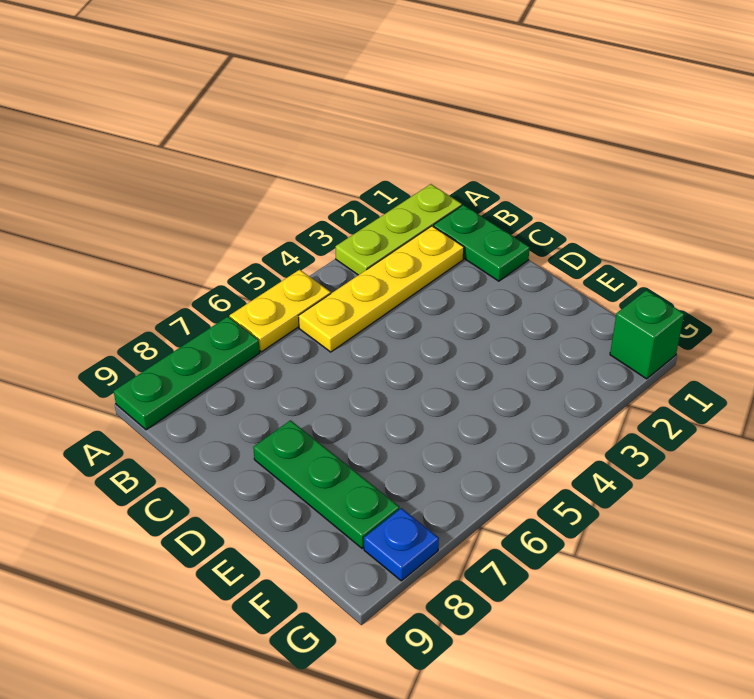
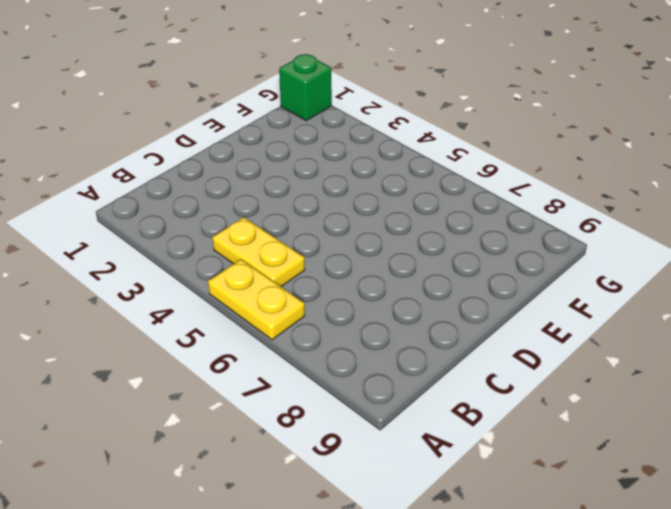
yellow 1x2 plate [212,217,305,286] -> yellow 1x4 plate [299,226,464,352]
none -> lime 1x3 plate [335,184,462,275]
none -> green 1x3 plate [114,317,260,430]

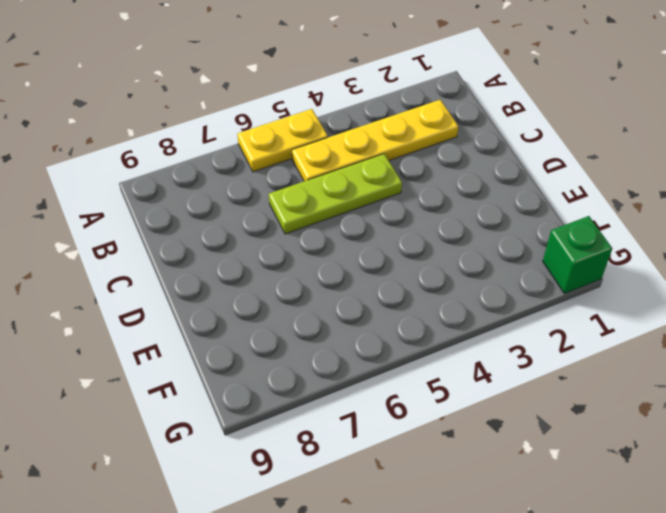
lime 1x3 plate [269,154,402,234] -> lime 1x3 plate moved to [335,184,462,275]
none -> green 1x3 plate [114,317,260,430]
none -> green 1x2 plate [433,205,530,281]

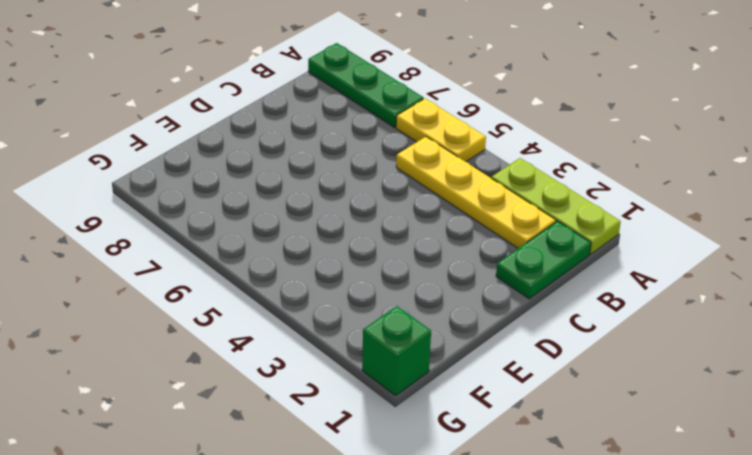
none -> green 1x3 plate [253,420,399,548]
none -> blue 1x1 plate [364,508,439,581]

